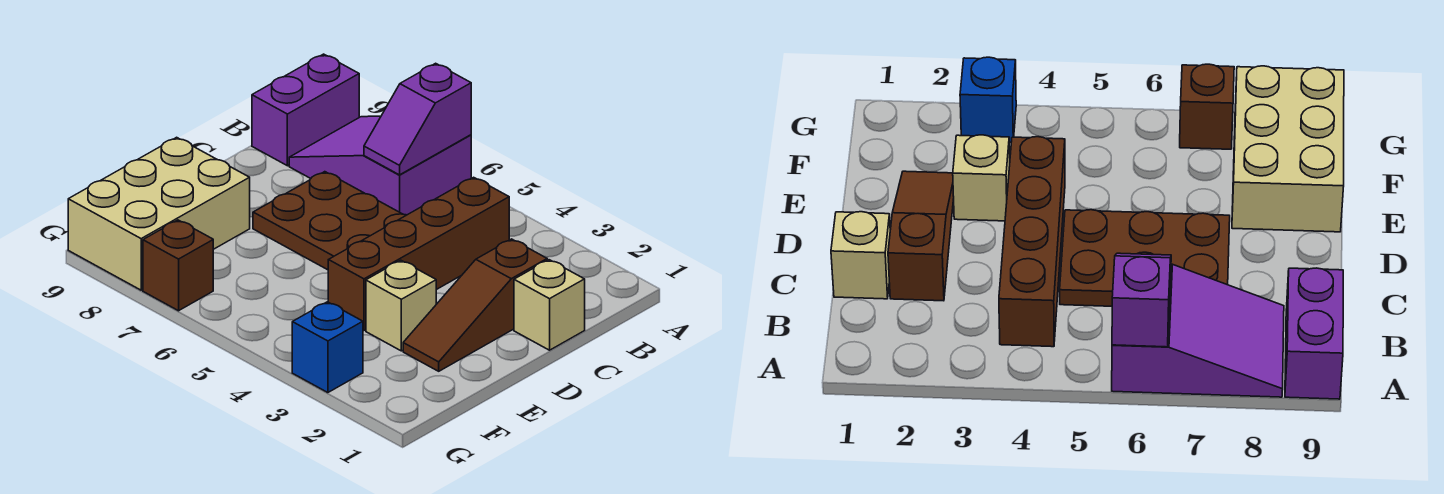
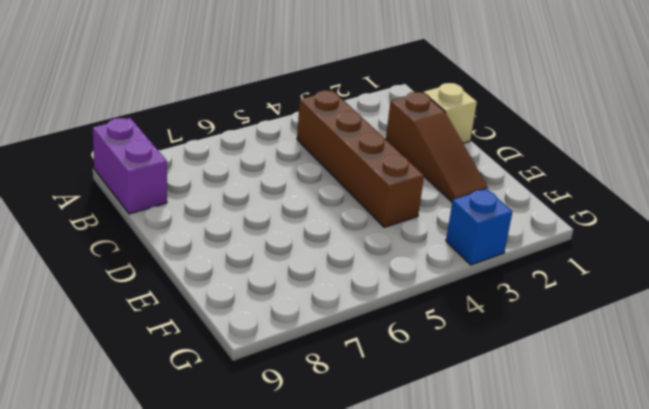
none -> purple 2x3 slope [289,116,471,215]
none -> brown 2x3 plate [253,172,406,270]

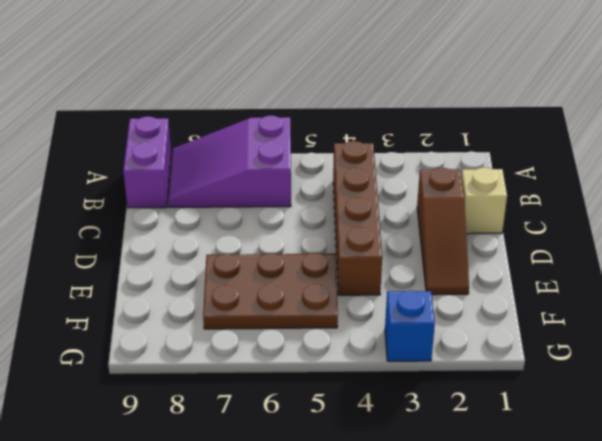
brown 2x3 plate [203,253,338,329] -> brown 2x3 plate moved to [253,172,406,270]
none -> tan 1x1 brick [366,260,436,351]
none -> tan 2x3 brick [68,137,250,290]

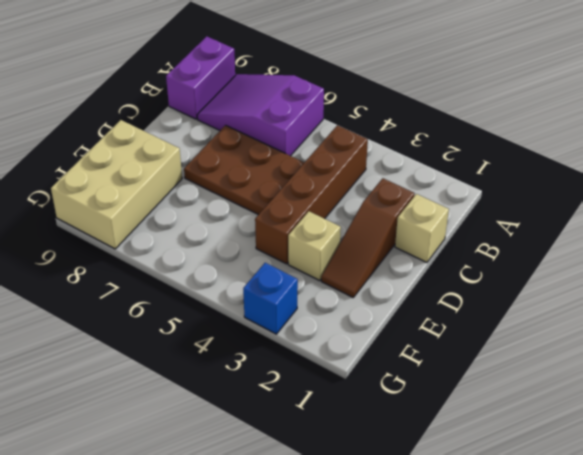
none -> brown 1x1 brick [143,220,213,311]
none -> purple 1x2 slope [364,63,471,175]

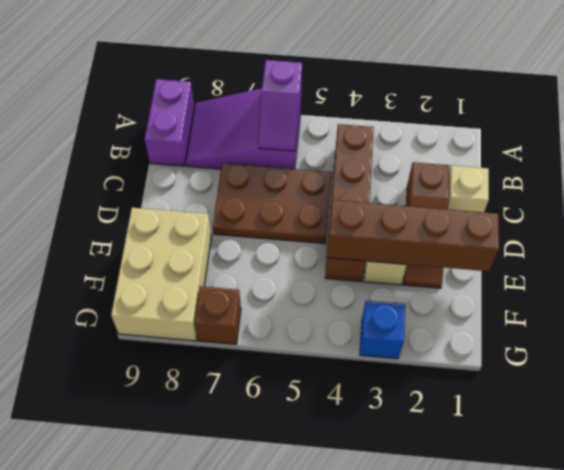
brown 1x4 brick [327,200,499,271] -> none

